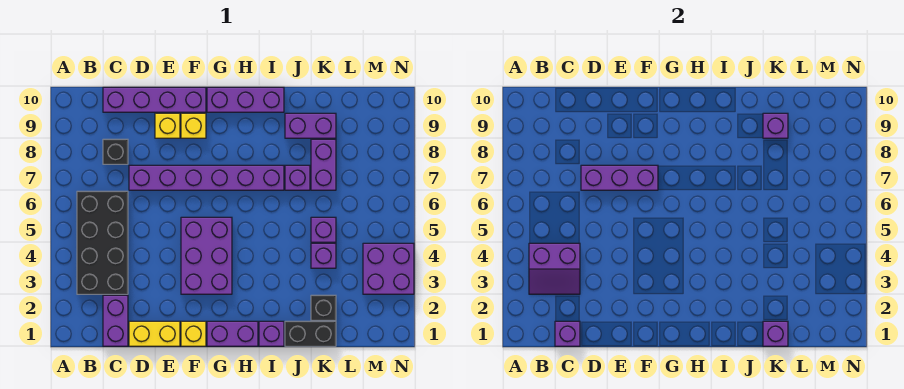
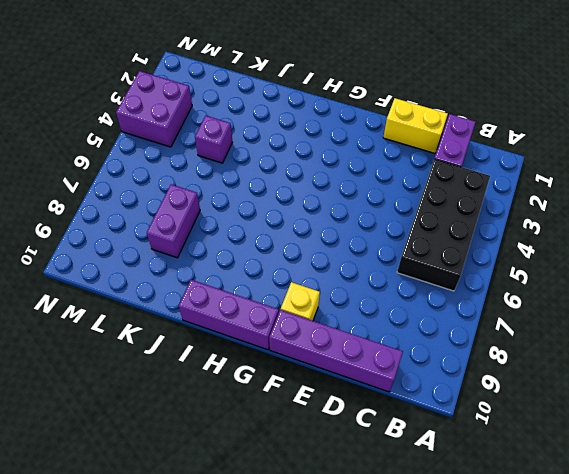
none -> black 1x1 brick [103,139,128,164]
none -> purple 1x6 brick [129,165,284,190]
none -> yellow 1x1 brick [155,113,180,138]

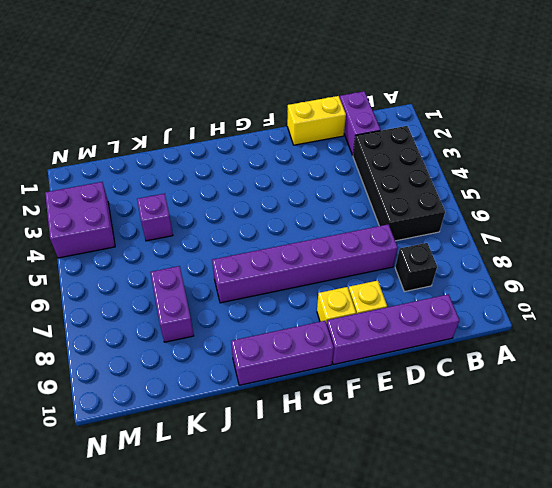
none -> yellow 1x1 brick [181,321,206,346]
none -> purple 2x3 brick [181,217,232,294]
none -> purple 1x2 brick [207,321,258,346]

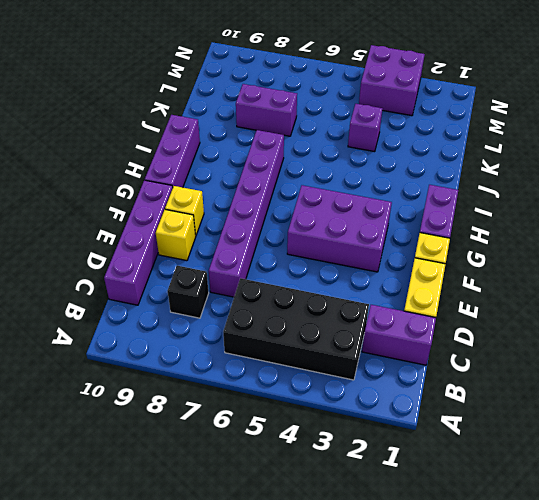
none -> purple 1x1 brick [259,321,284,346]
none -> black 1x2 brick [285,321,336,346]
none -> purple 1x1 brick [285,165,310,190]

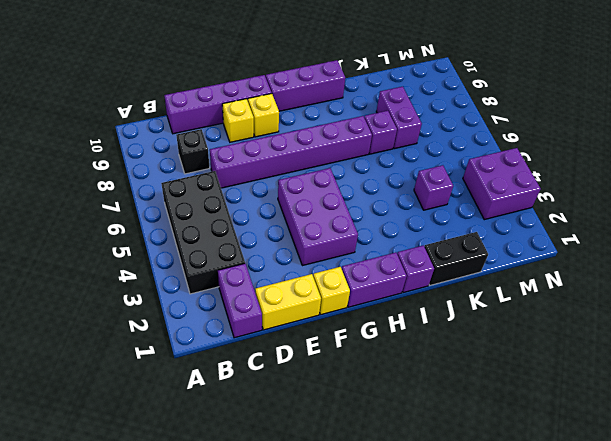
none -> purple 1x2 brick [285,113,336,138]
none -> black 1x1 brick [311,295,336,320]
none -> purple 1x1 brick [311,217,336,242]

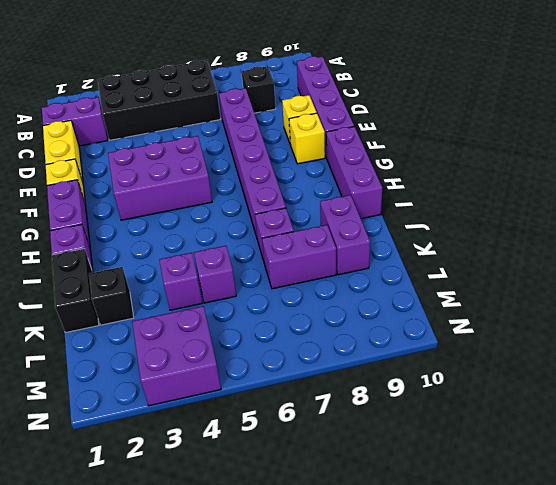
none -> purple 2x2 slope [529,243,580,294]
none -> purple 1x1 brick [555,321,580,346]
none -> purple 1x3 brick [581,165,658,190]

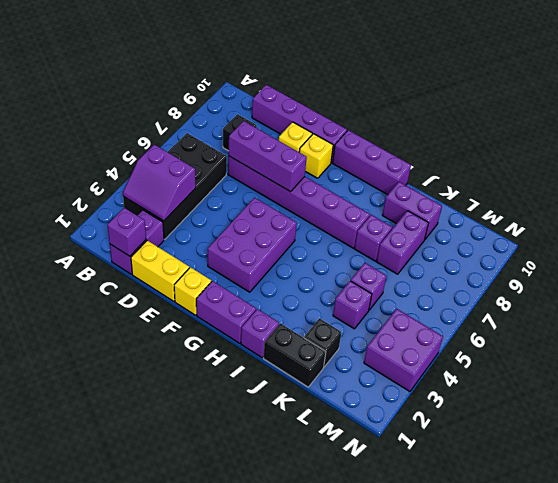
none -> purple 1x1 brick [763,321,788,346]
none -> purple 1x1 brick [763,113,788,138]

